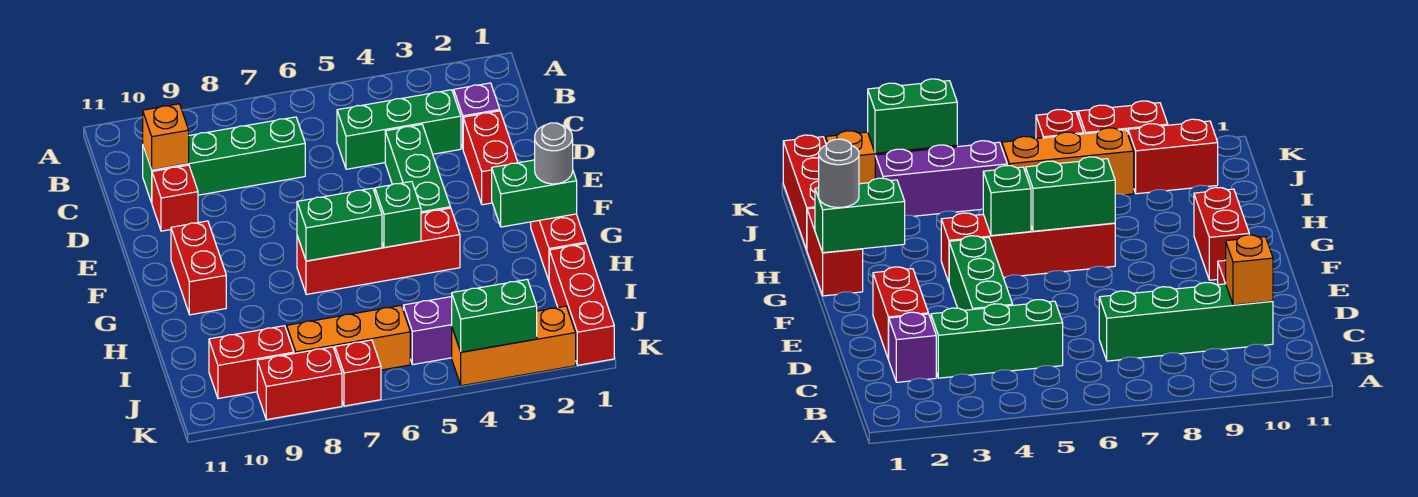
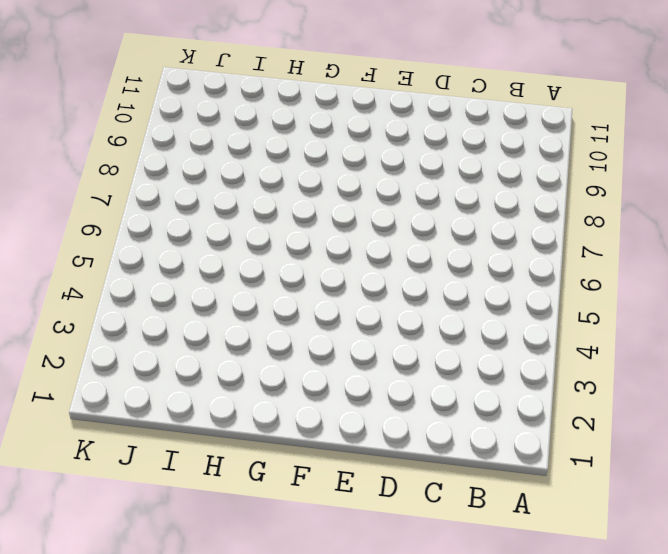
none -> purple 1x1 brick [454,83,500,148]
none -> green 1x3 brick [337,90,461,169]
none -> green 1x4 brick [143,117,305,203]

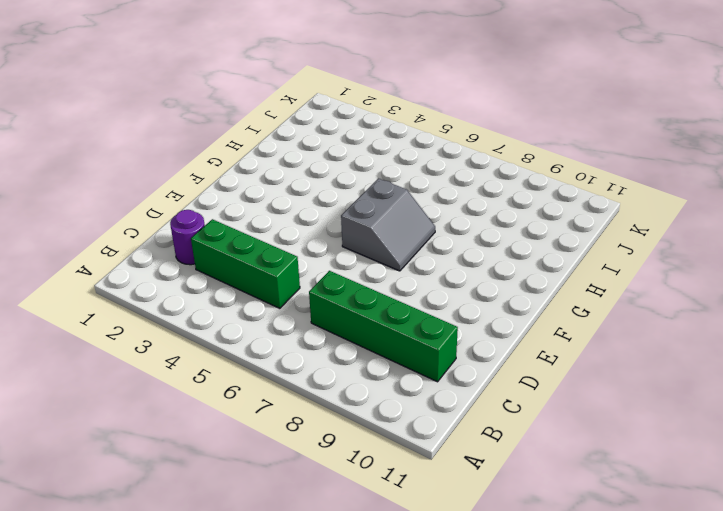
purple 1x1 round brick [170,210,205,265] -> purple 1x1 brick [454,83,500,148]
grey 2x2 slope [341,179,435,271] -> red 1x4 brick [297,208,460,295]
none -> red 1x2 brick [463,111,518,205]
none -> green 1x3 brick [385,125,450,213]
none -> red 1x1 brick [152,165,198,231]

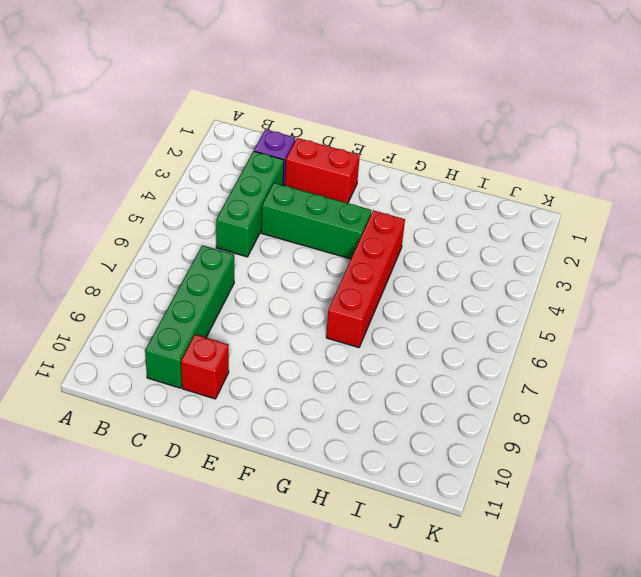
none -> red 1x2 brick [171,221,226,315]
none -> red 1x2 brick [531,214,586,280]
none -> red 1x3 brick [549,244,614,365]

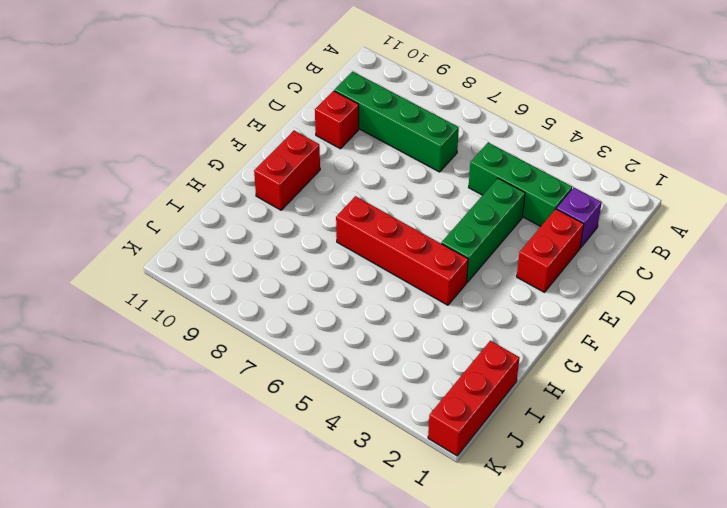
none -> red 1x2 brick [531,214,586,280]
none -> purple 1x3 brick [403,297,452,364]
none -> orange 1x3 brick [287,305,410,370]

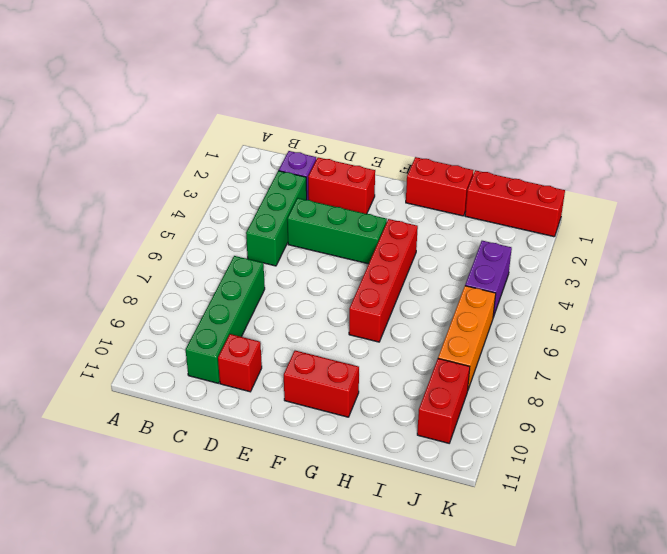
purple 1x2 brick [465,241,512,317] -> purple 1x3 brick [403,297,452,364]
none -> orange 1x3 brick [452,306,576,386]
none -> red 1x1 brick [335,340,381,406]
none -> red 1x2 brick [257,347,342,420]

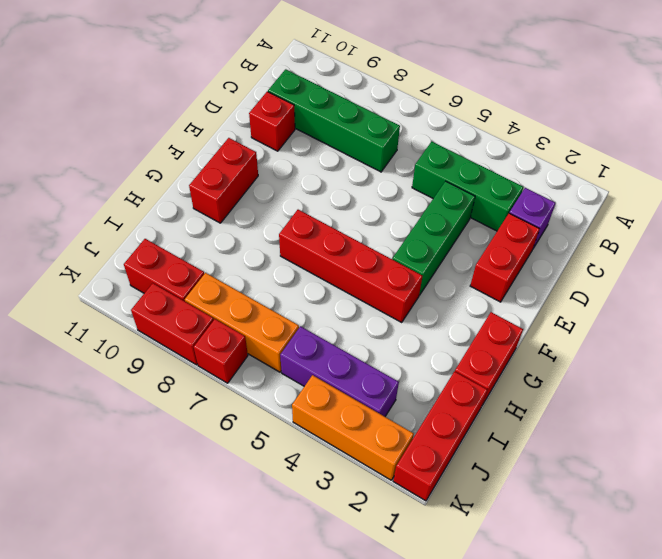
none -> orange 1x1 brick [143,104,189,170]
none -> green 1x2 brick [492,160,577,227]
none -> green 1x1 brick [375,181,421,247]

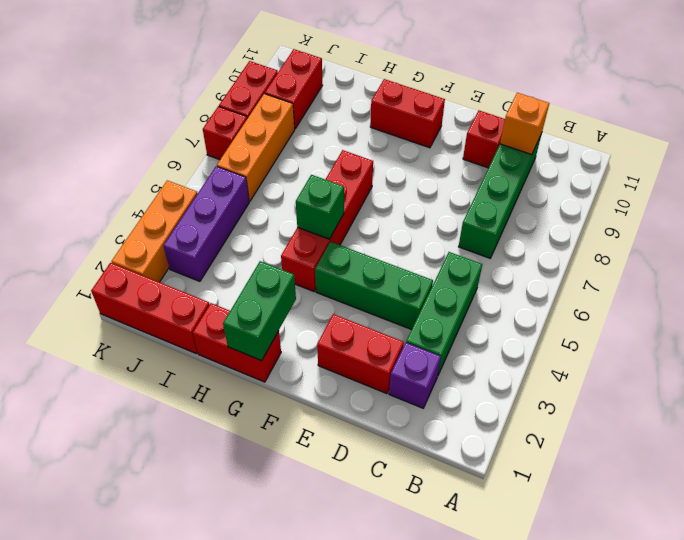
none -> green 1x2 brick [297,188,382,261]
none -> green 1x2 brick [452,280,537,352]
none -> grey 1x1 round brick [535,123,573,184]

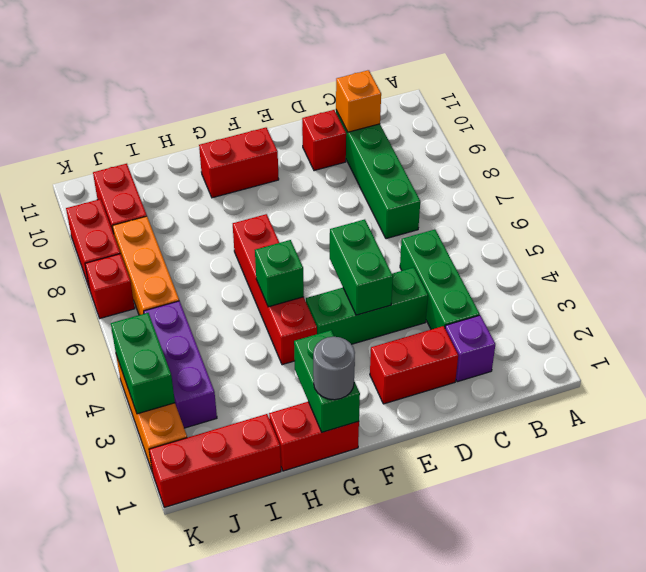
green 1x2 brick [330,219,393,315] -> green 1x2 brick moved to [297,188,382,261]

